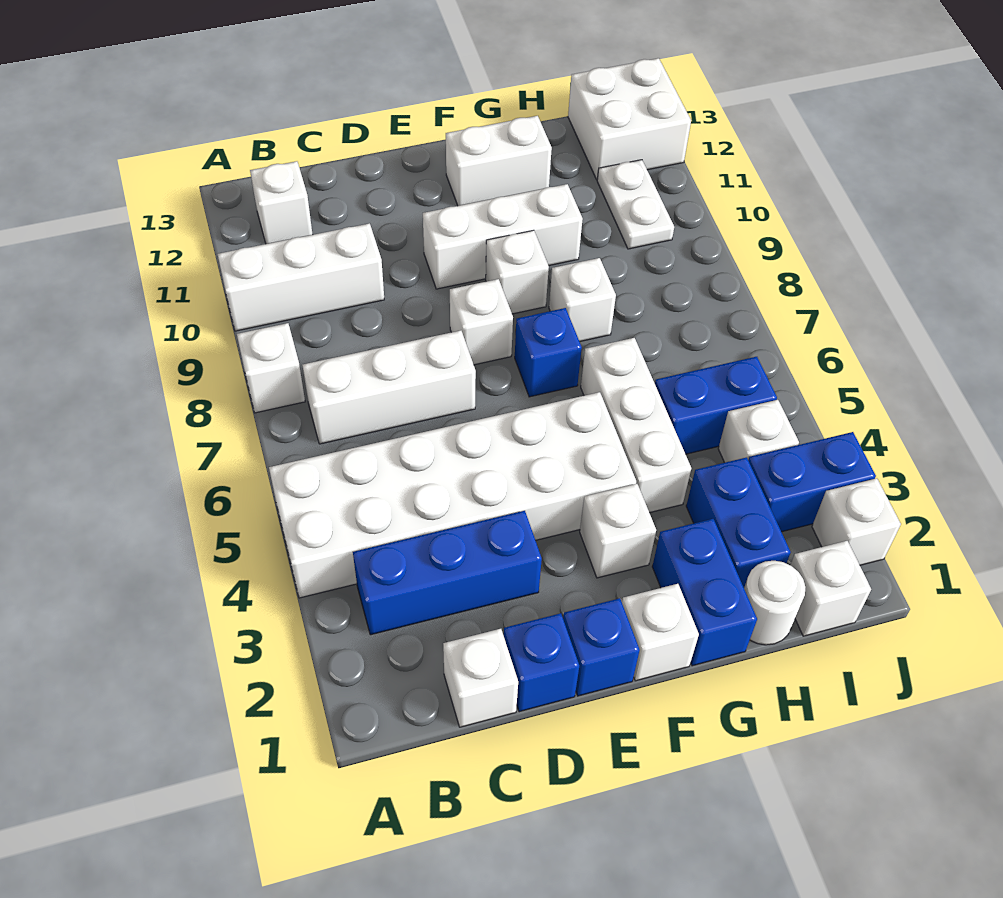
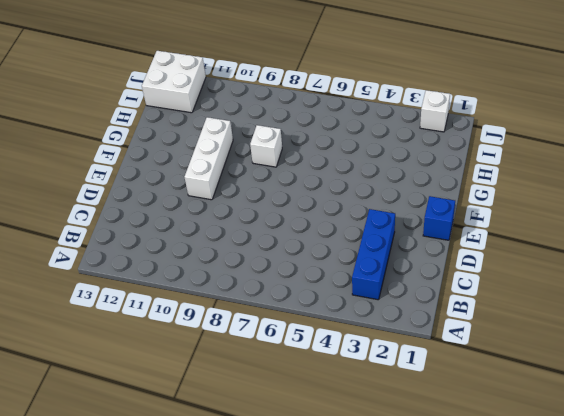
none -> white 2x6 brick [269,392,636,598]
none -> white 1x1 brick [237,323,305,413]
none -> white 1x3 brick [218,223,384,331]

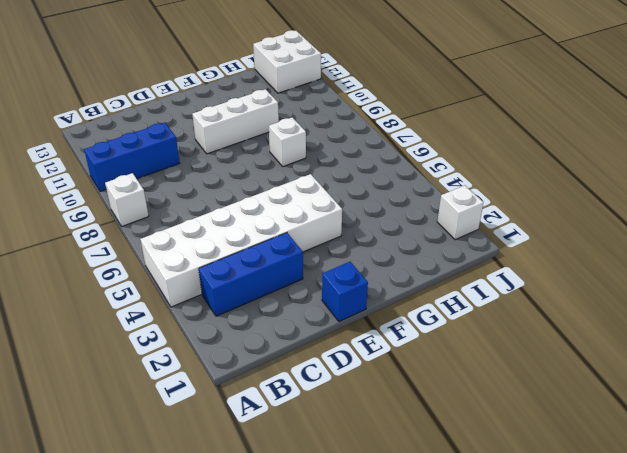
blue 1x3 brick [84,123,180,191] -> white 1x3 brick [218,223,384,331]
none -> white 1x3 brick [302,331,476,444]
none -> white 1x1 brick [250,161,313,244]
none -> white 1x1 brick [443,629,518,727]

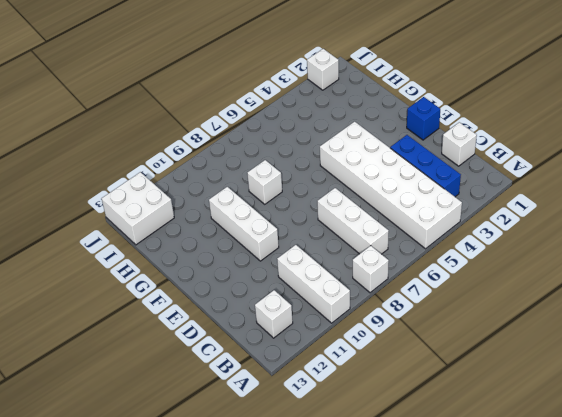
none -> blue 1x1 brick [504,613,579,712]
none -> white 1x1 brick [450,279,513,365]
none -> white 1x1 brick [622,584,699,681]

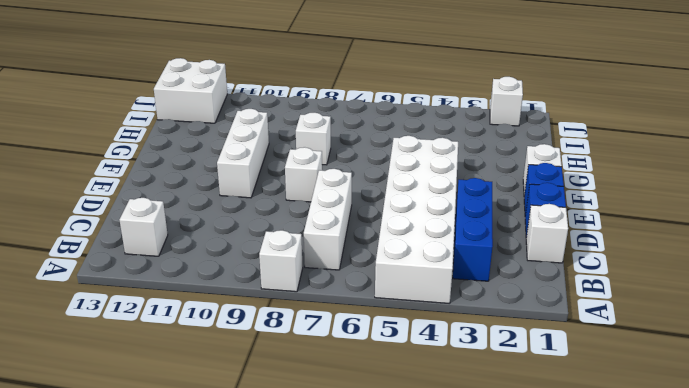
none -> white 1x3 brick [218,223,384,331]
none -> white 1x1 brick [580,484,656,578]
none -> blue 1x1 brick [515,308,582,397]

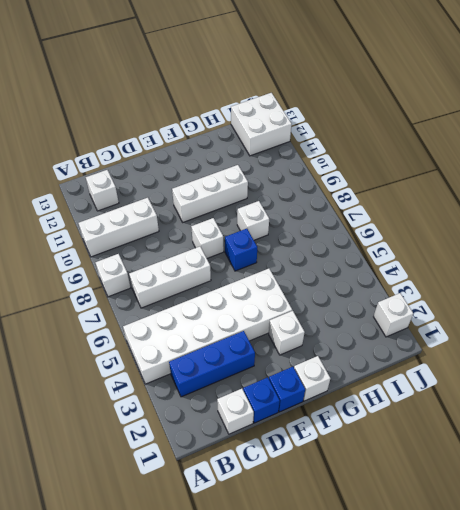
none -> white 1x1 brick [486,230,549,314]
none -> white 1x2 brick [446,116,552,206]
none -> blue 1x2 brick [652,519,757,666]

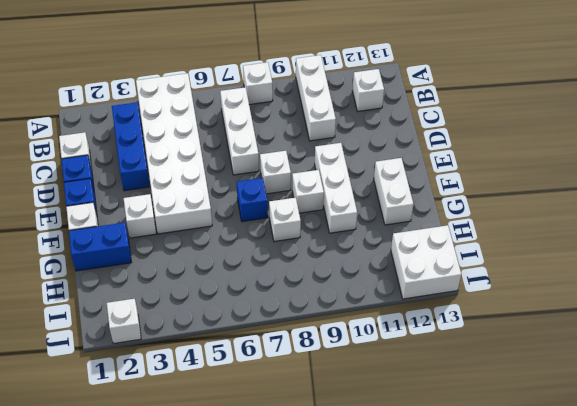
none -> white 1x3 brick [581,338,691,513]
none -> white 1x1 round brick [744,561,805,645]
none -> blue 1x2 brick [686,457,791,587]

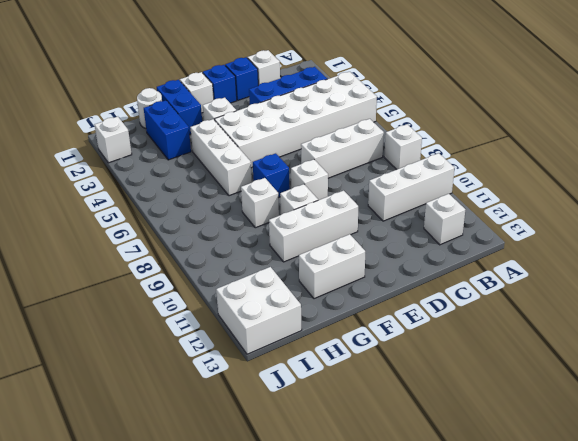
none -> blue 1x2 brick [655,357,777,454]
none -> white 1x1 brick [790,541,871,636]
none -> blue 1x2 brick [748,432,876,532]

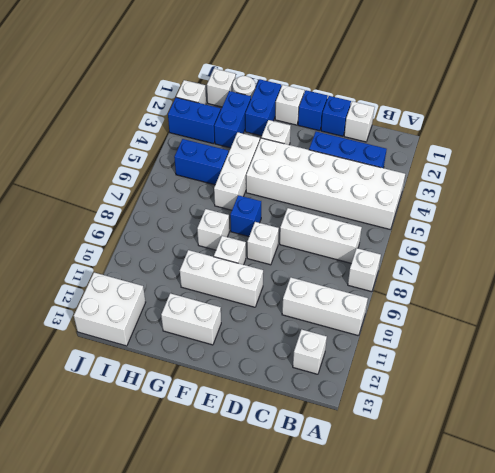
none -> white 1x1 brick [718,400,799,463]
none -> white 1x2 plate [597,160,674,249]

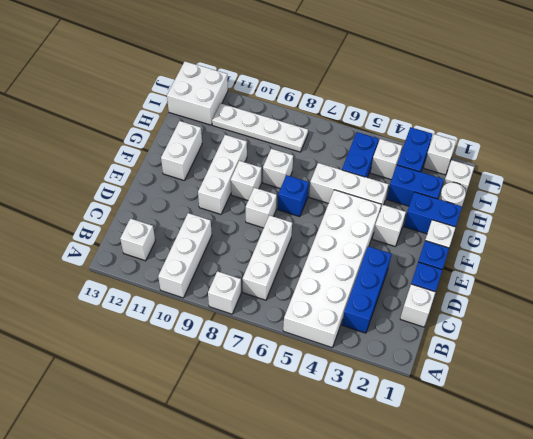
white 1x4 plate [212,103,308,152] -> white 1x2 plate [597,160,674,249]

